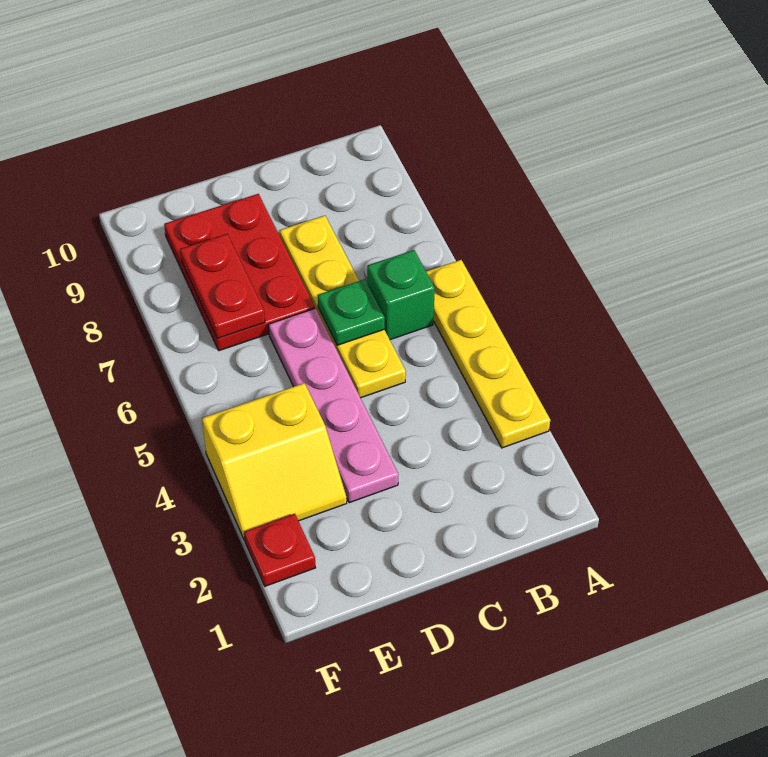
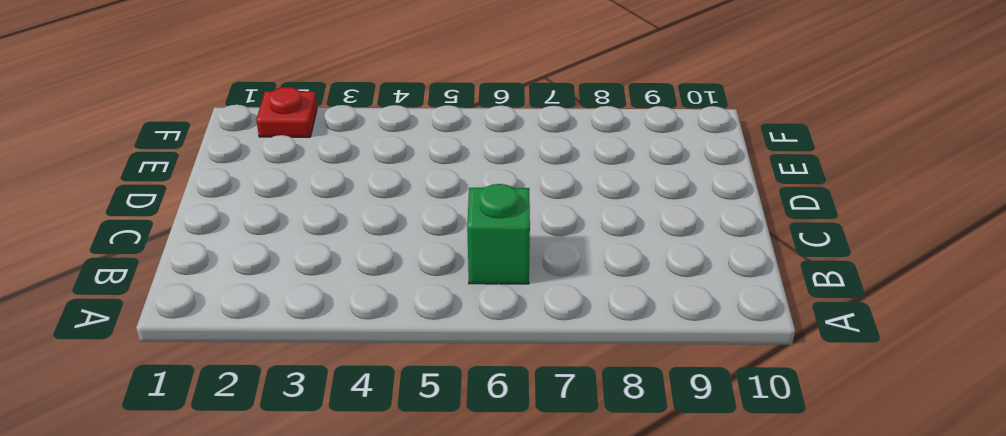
none -> yellow 1x4 plate [426,260,550,448]
none -> yellow 1x4 plate [279,216,406,398]

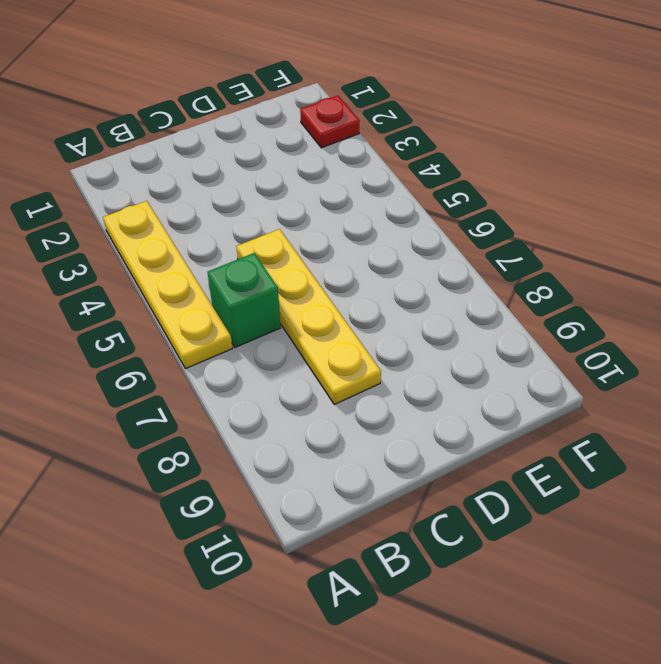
none -> pink 1x4 plate [269,308,398,503]
none -> red 2x3 plate [164,194,315,351]

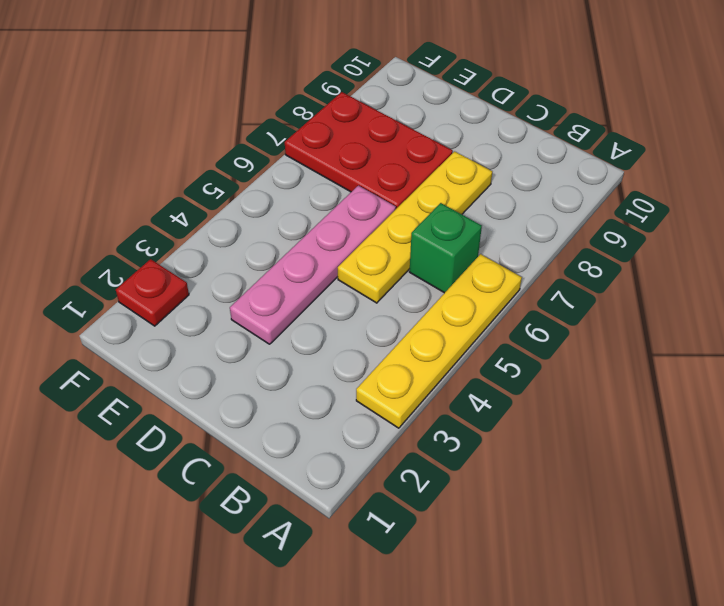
red 2x3 plate [285,92,453,209] -> red 2x3 plate turned to [164,194,315,351]
none -> yellow 2x2 slope [202,383,347,540]
none -> green 1x1 plate [318,279,385,345]

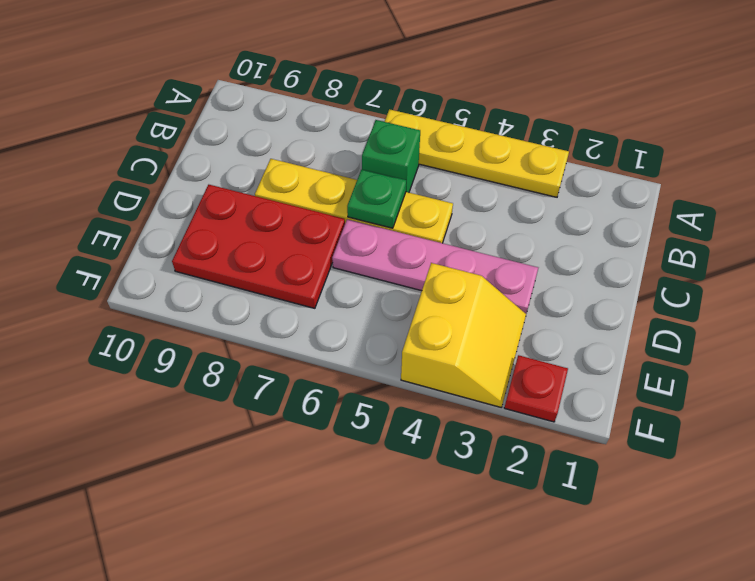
none -> red 1x2 plate [180,234,265,338]

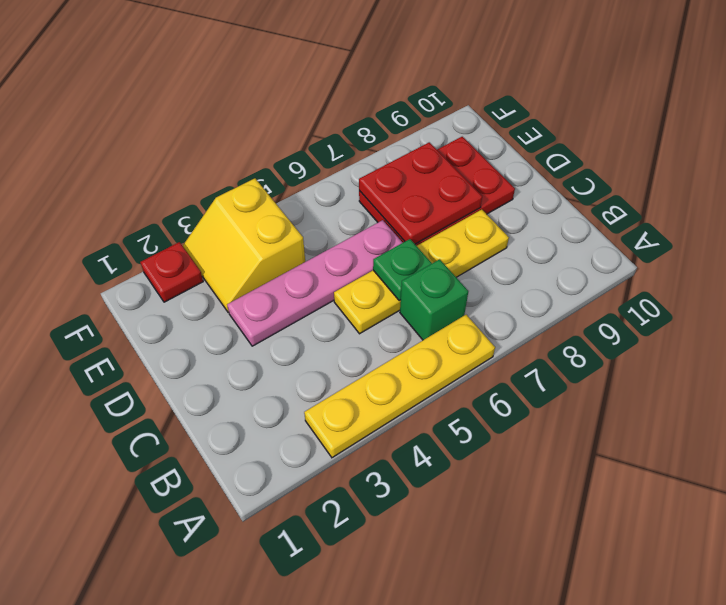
red 2x2 plate [359,142,482,244] -> red 1x2 plate [180,234,265,338]

